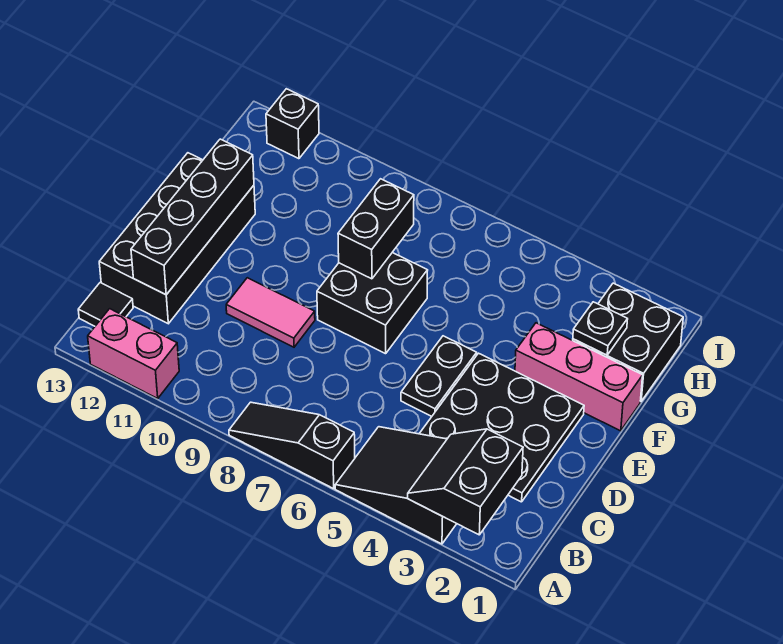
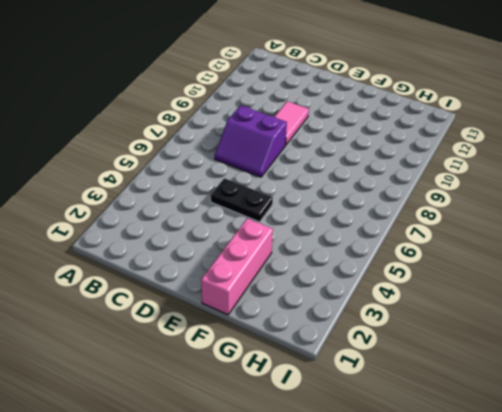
purple 2x2 slope [215,105,287,177] -> none
none -> black 2x3 slope [335,427,457,544]
none -> black 1x3 slope [229,402,355,489]
none -> pink 1x2 brick [88,309,179,398]

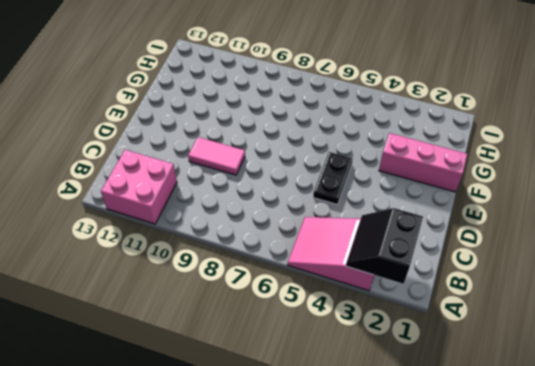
pink 2x3 slope [288,217,374,291] -> black 2x3 slope [335,427,457,544]
pink 2x2 brick [101,150,177,224] -> pink 1x2 brick [88,309,179,398]
none -> black 1x3 slope [229,402,355,489]
none -> black 1x1 tile [78,283,133,326]
none -> black 3x3 plate [419,353,584,502]

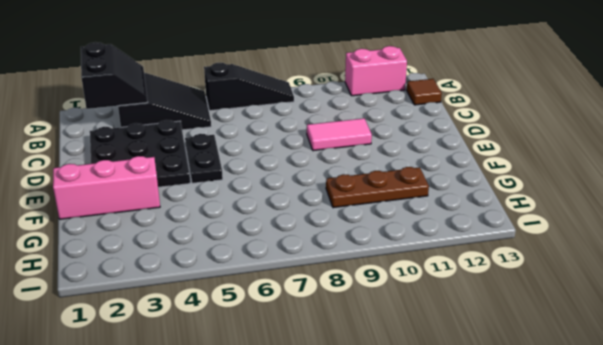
brown 1x1 tile [407,79,442,105] -> black 1x1 tile [78,283,133,326]
brown 1x3 plate [326,167,429,208] -> none
none -> black 2x4 brick [99,153,255,324]
none -> black 2x2 brick [317,253,428,354]
none -> black 2x2 brick [573,283,683,401]

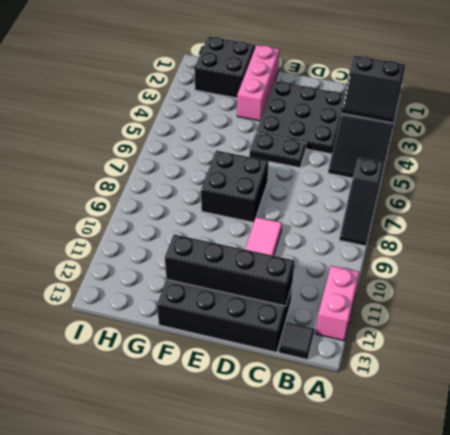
none -> black 1x1 brick [266,89,319,159]
none -> black 1x2 brick [338,179,414,279]
none -> black 1x1 plate [573,302,628,355]

